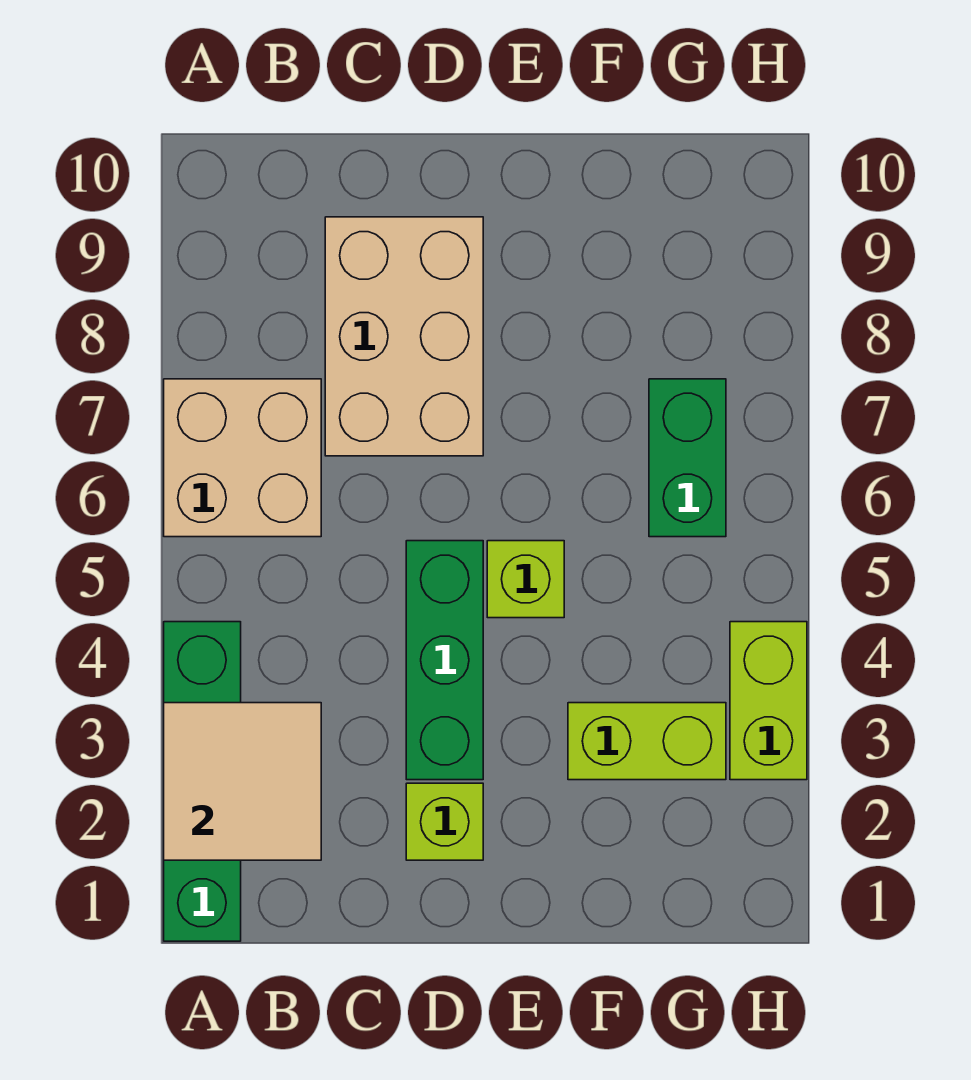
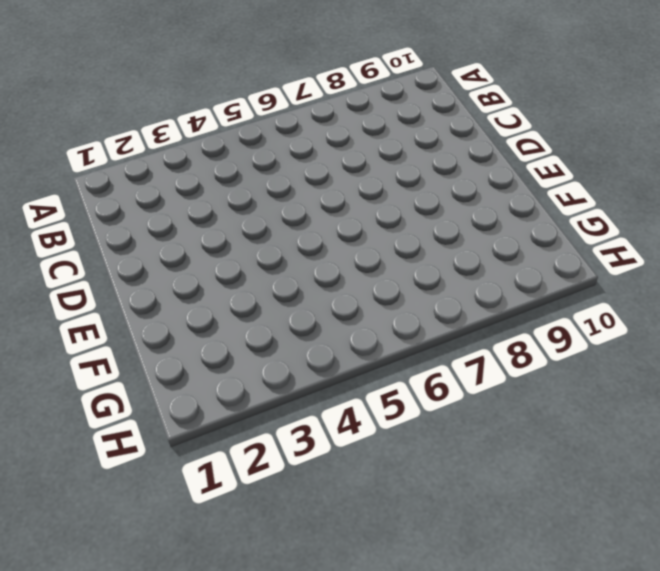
none -> green 1x4 brick [164,622,241,941]
none -> tan 2x2 brick [164,379,321,537]

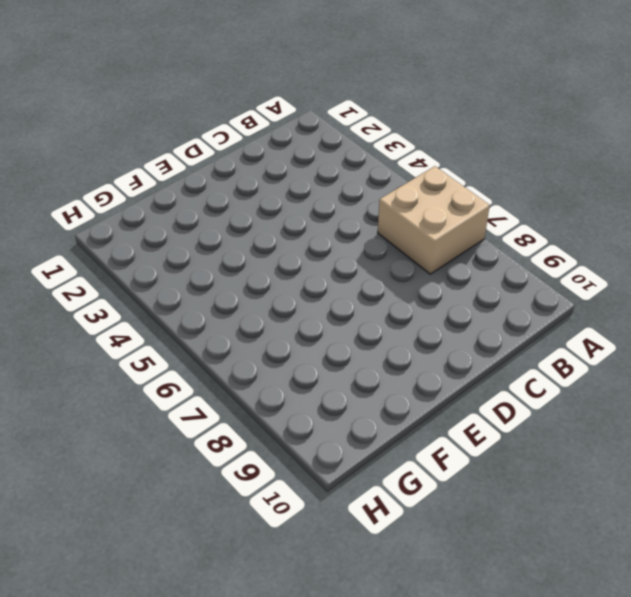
none -> green 1x4 brick [164,622,241,941]
none -> tan 2x3 brick [325,217,483,456]

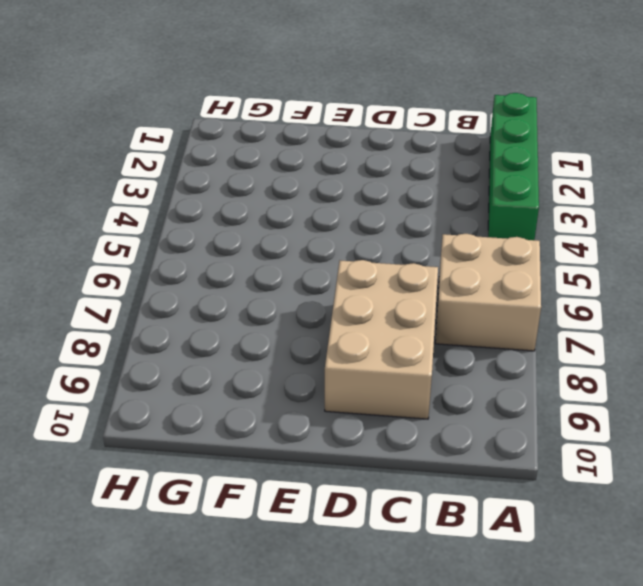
none -> lime 1x1 brick [406,783,483,860]
none -> green 1x3 brick [406,541,483,780]

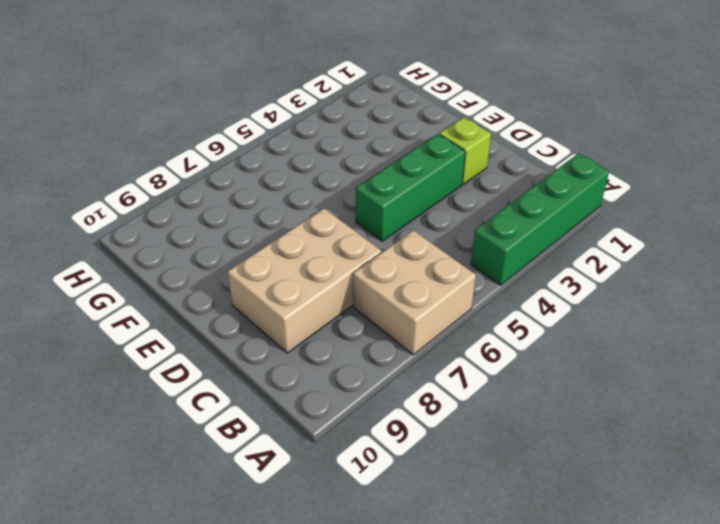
none -> lime 1x1 brick [487,541,564,618]
none -> lime 1x2 brick [568,703,726,780]

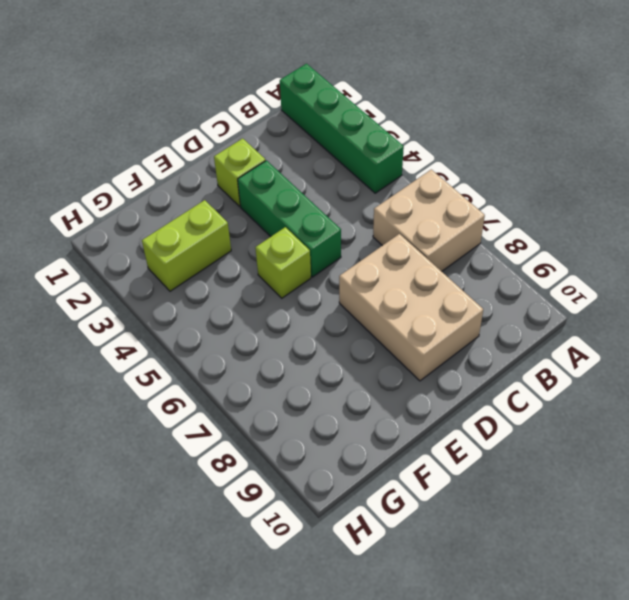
none -> green 1x2 brick [649,379,726,537]
none -> lime 1x2 brick [730,622,807,780]

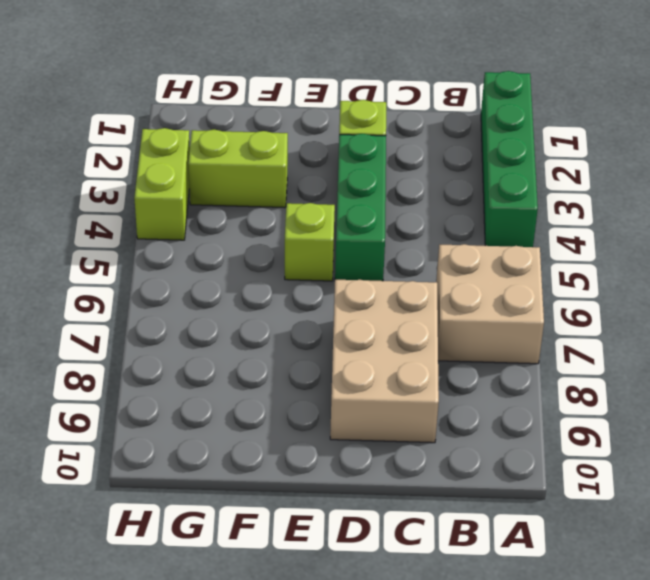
none -> green 1x2 brick [649,379,726,537]
none -> tan 2x2 tile [164,703,321,860]

